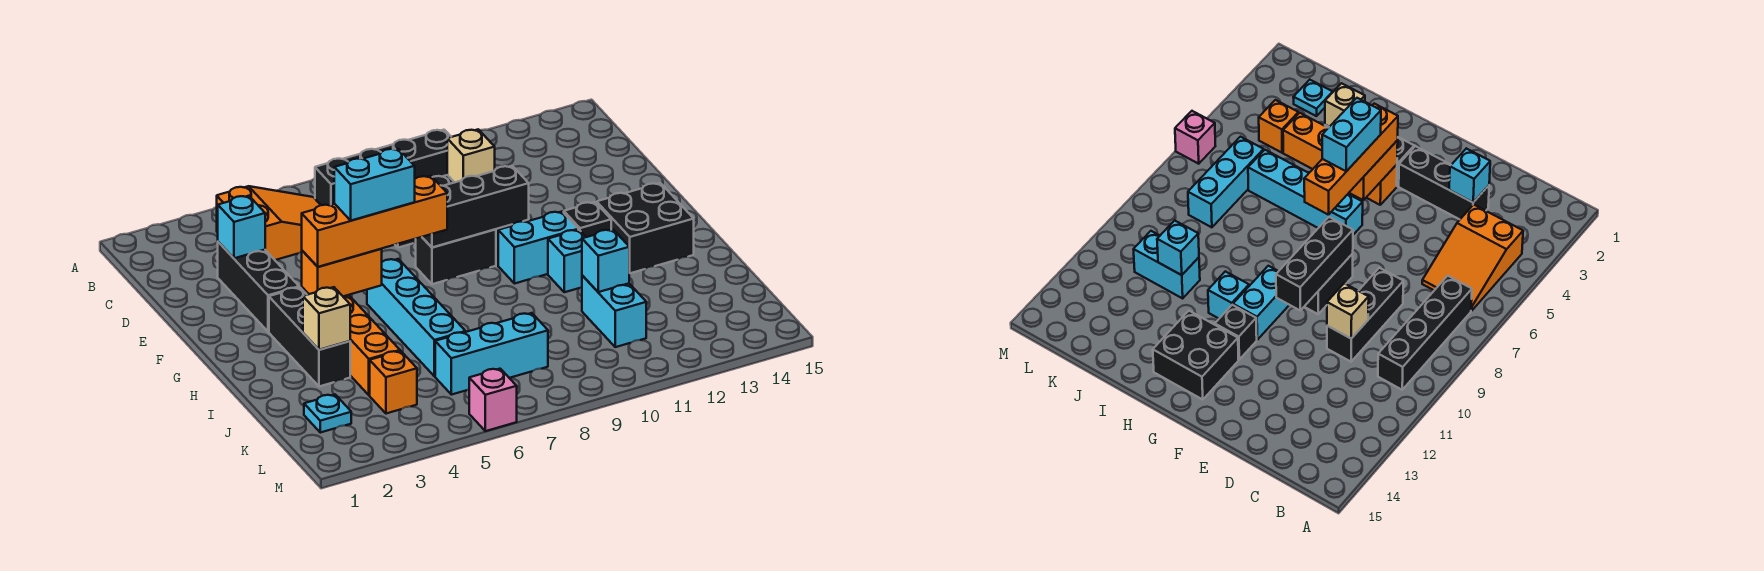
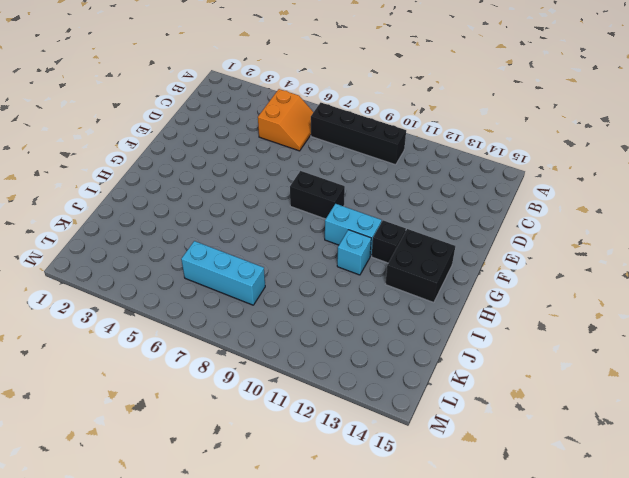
orange 2x2 slope [258,89,313,151] -> orange 2x3 slope [217,186,320,260]
none -> black 1x3 brick [218,242,299,332]
none -> black 1x3 brick [1327,268,1403,362]
none -> black 1x3 brick [269,287,350,387]

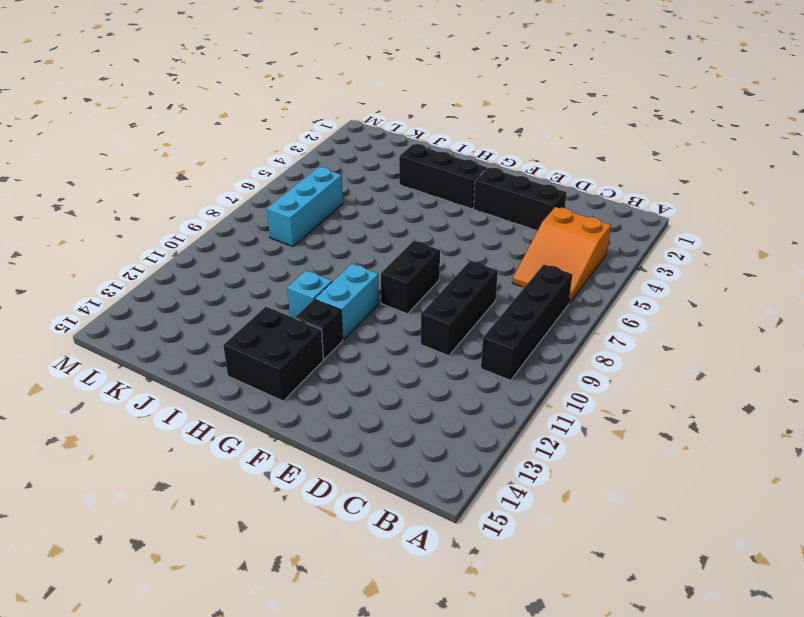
none -> orange 1x4 brick [302,287,400,395]
none -> cyan 1x4 brick [367,259,466,376]
none -> cyan 1x2 brick [582,276,646,347]

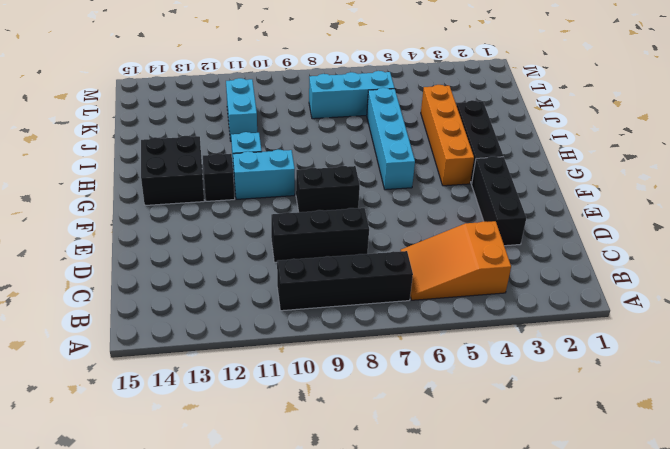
none -> cyan 1x1 plate [304,395,351,433]
none -> orange 1x1 brick [370,351,417,414]
none -> pink 1x1 brick [469,369,517,431]

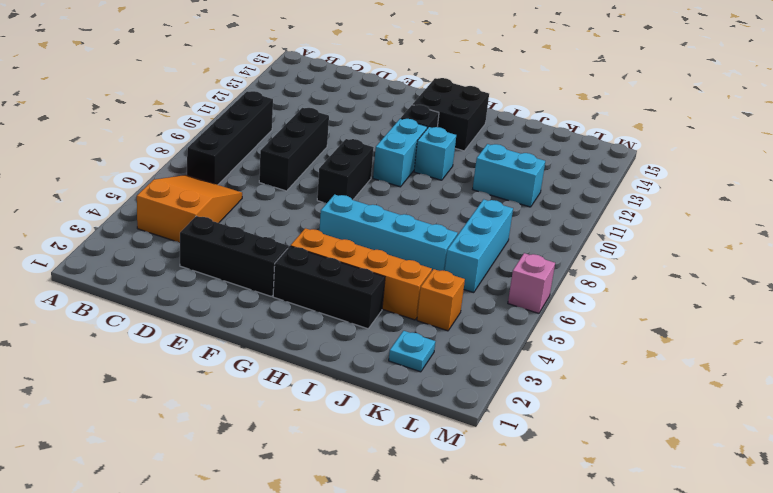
none -> cyan 1x1 brick [218,196,265,258]
none -> tan 1x1 brick [447,129,495,182]
none -> black 1x3 brick [422,166,529,248]

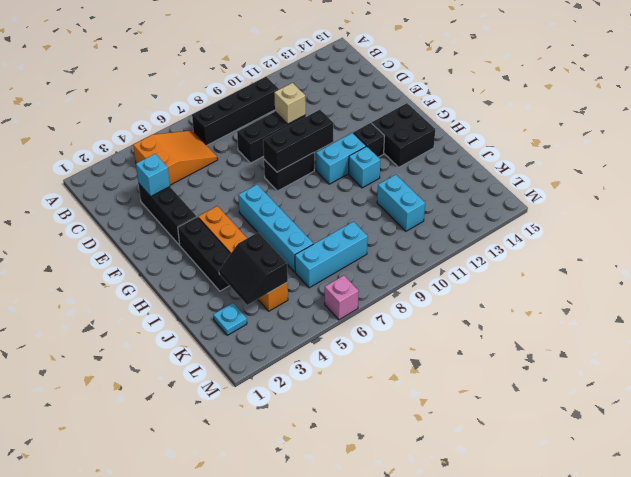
black 2x2 slope [219,232,288,305] -> none
none -> orange 1x2 brick [302,249,382,296]
none -> tan 1x1 brick [303,287,350,350]
none -> cyan 1x1 brick [582,230,629,292]

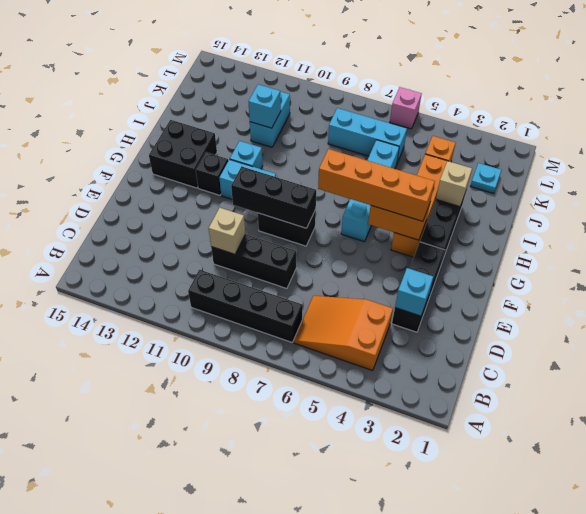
none -> cyan 1x2 brick [334,149,415,221]

